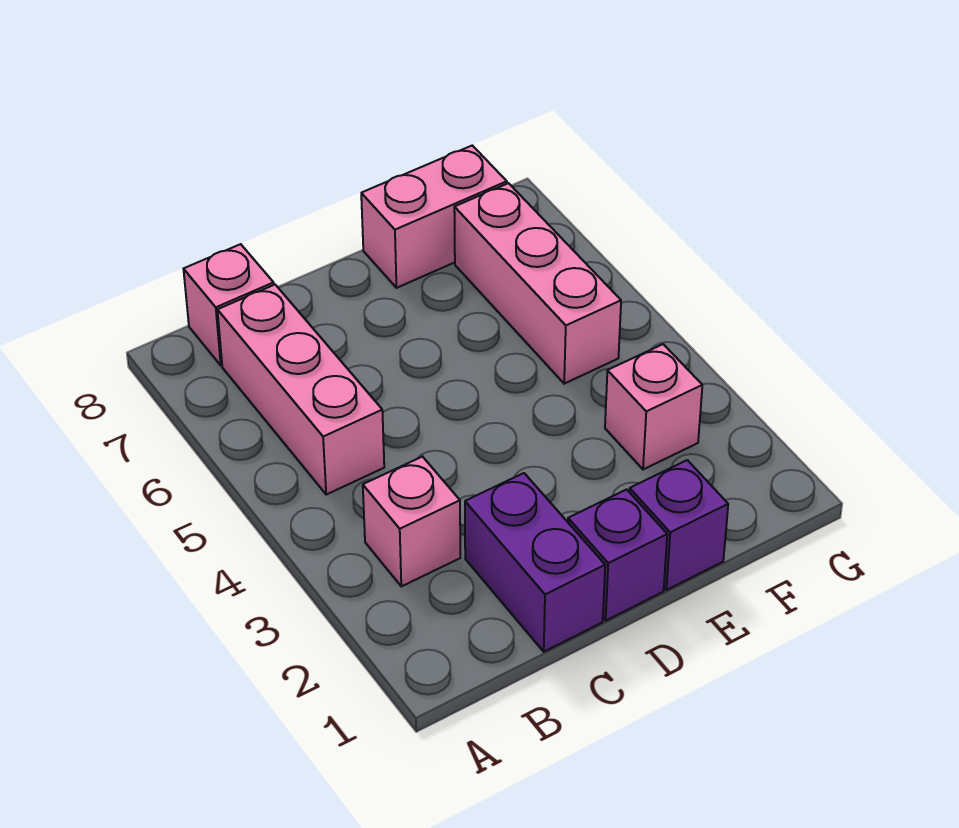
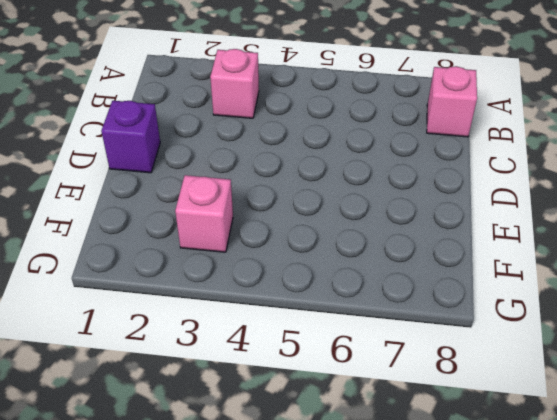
none -> pink 1x3 brick [218,285,384,494]
none -> purple 1x2 brick [465,473,605,652]

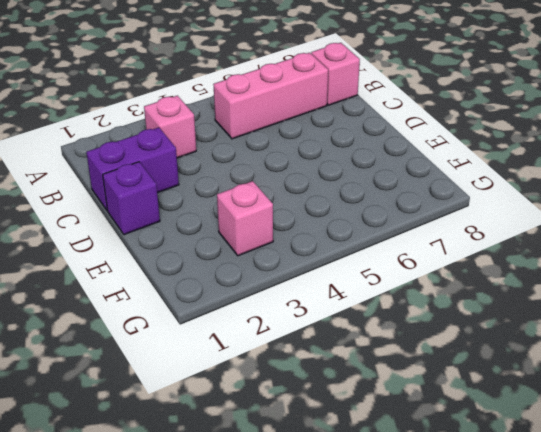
none -> purple 1x1 brick [630,460,728,590]
none -> pink 1x2 brick [361,145,507,288]

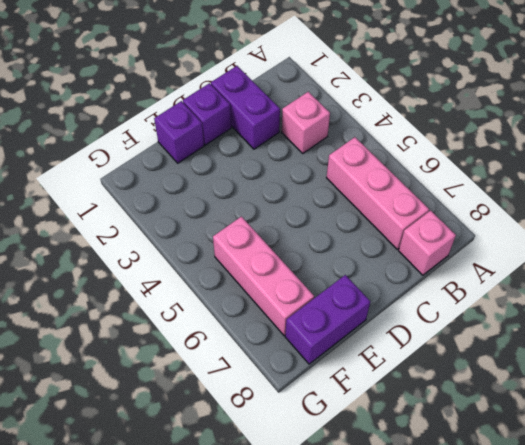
purple 1x2 brick [285,275,370,364] -> pink 1x2 brick [361,145,507,288]
none -> pink 1x1 brick [605,344,702,469]

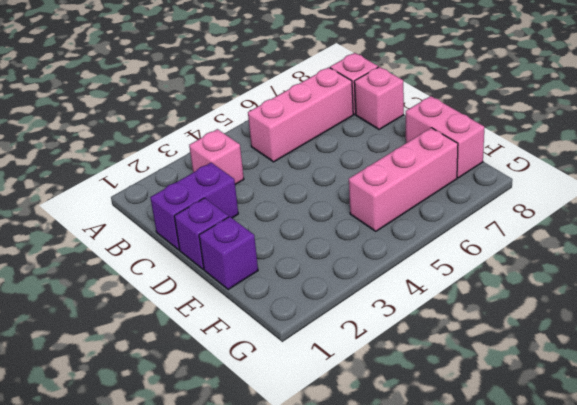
pink 1x1 brick [354,67,404,130] -> pink 1x1 brick moved to [605,344,702,469]

